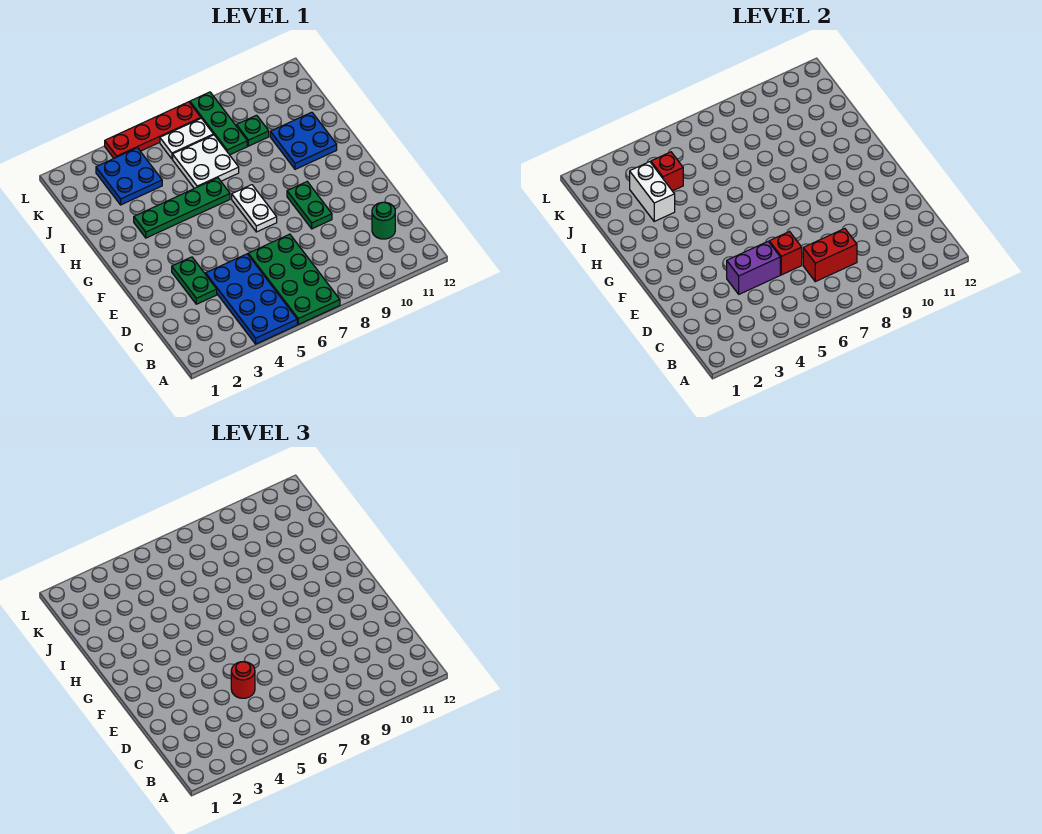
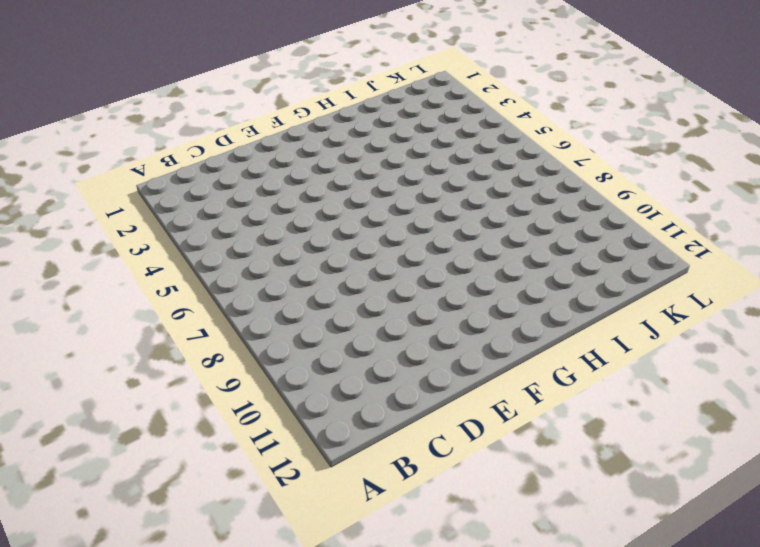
none -> blue 2x4 plate [206,254,297,344]
none -> green 2x4 plate [248,234,340,324]
none -> green 1x1 round brick [372,202,395,239]

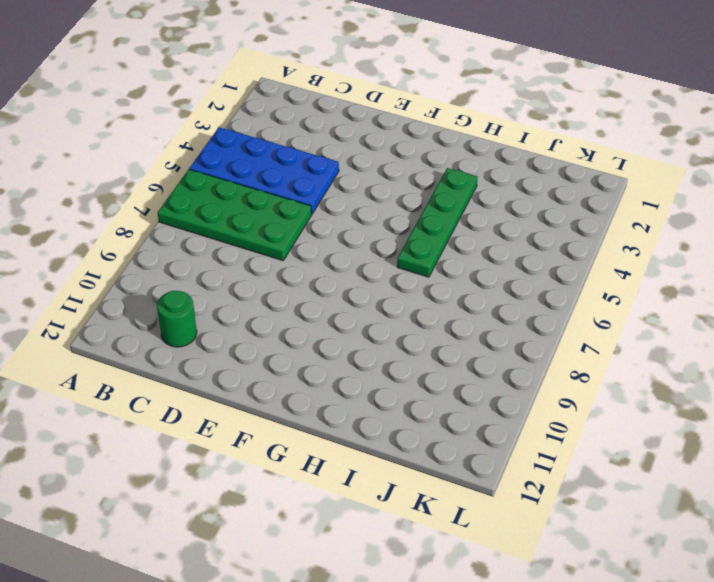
none -> green 1x2 plate [172,257,217,304]
none -> green 1x2 plate [287,182,332,229]
none -> white 1x2 plate [232,185,277,232]

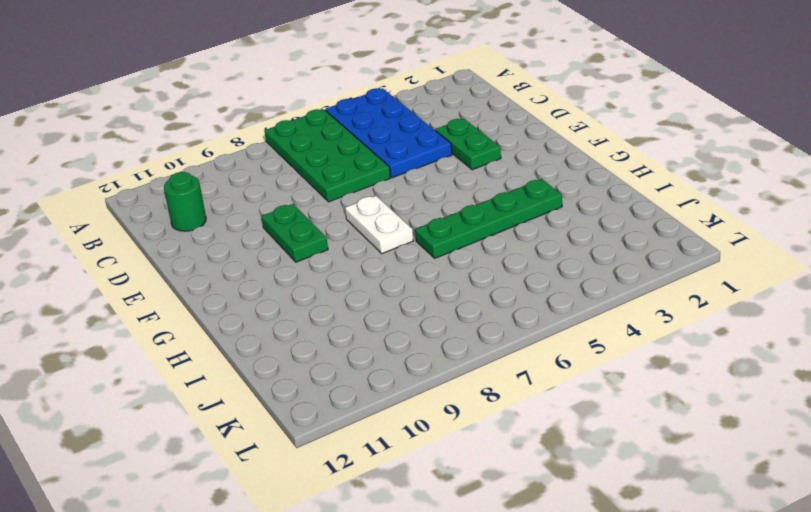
none -> blue 2x2 plate [270,112,337,169]
none -> white 2x2 plate [173,135,239,189]
none -> blue 2x2 plate [96,148,162,205]

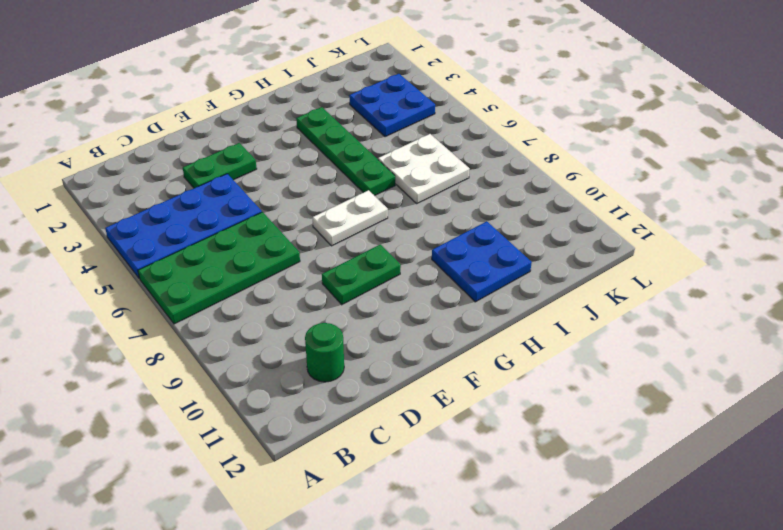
none -> green 1x3 plate [190,92,247,155]
none -> green 1x1 plate [236,115,269,146]
none -> white 1x2 plate [160,118,214,159]

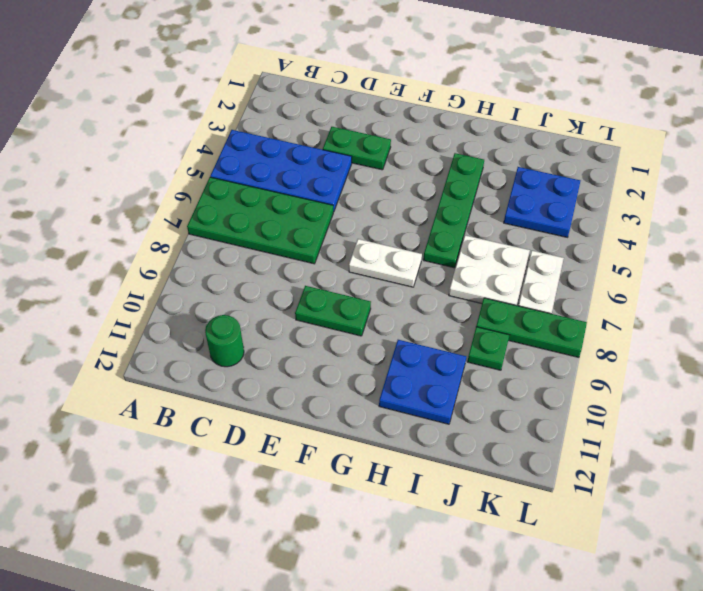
none -> red 1x4 plate [105,102,201,158]
none -> red 1x2 brick [803,229,857,282]
none -> purple 1x2 brick [727,242,780,294]

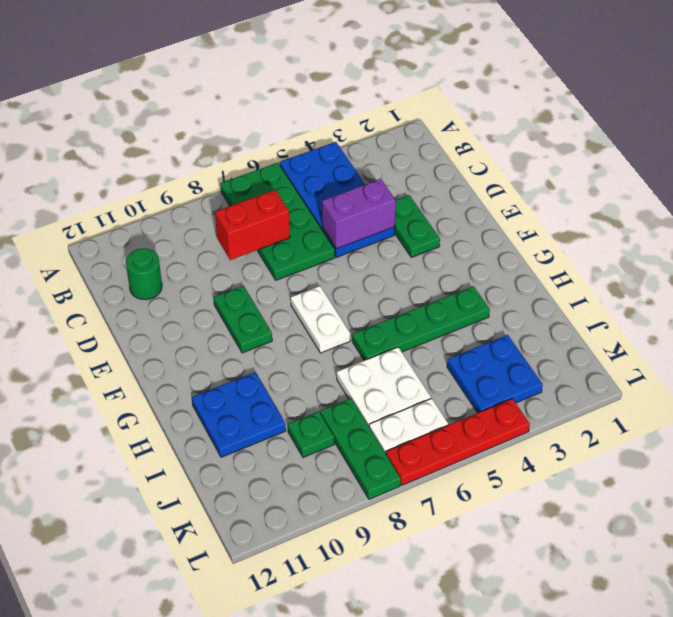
none -> red 1x1 brick [769,232,802,275]
none -> white 1x2 brick [630,162,675,221]
none -> red 1x1 brick [651,152,683,191]

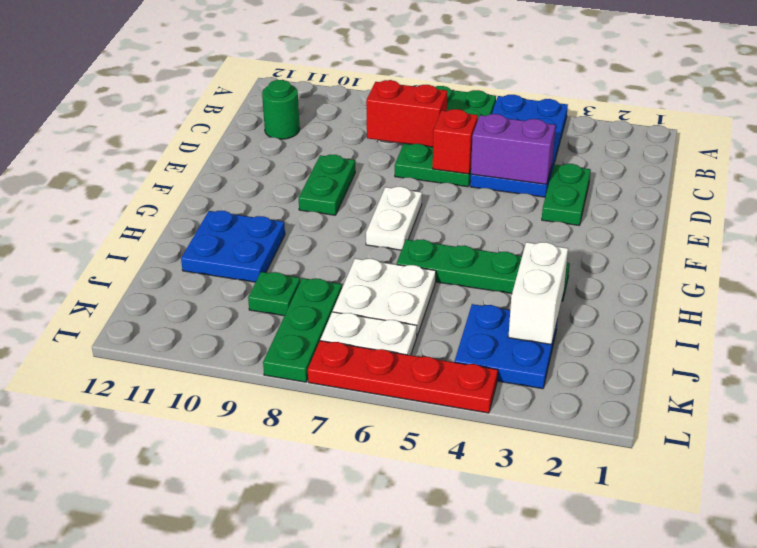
none -> red 1x1 brick [651,152,683,191]
none -> red 1x1 round brick [231,662,255,698]

